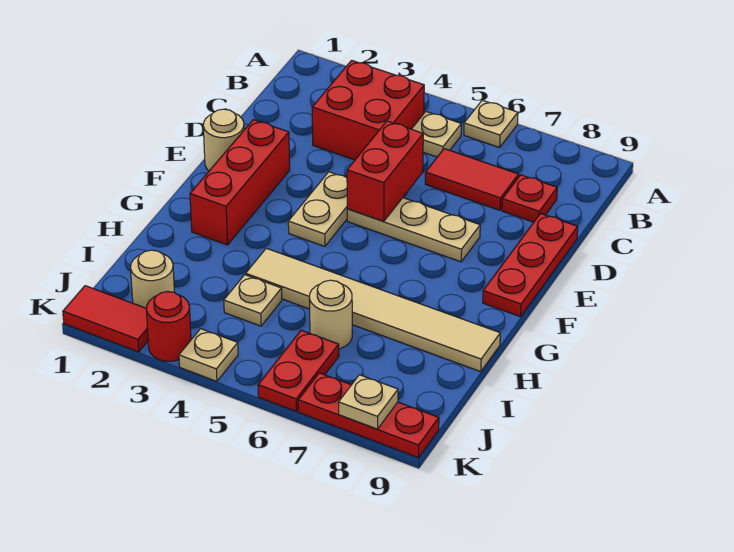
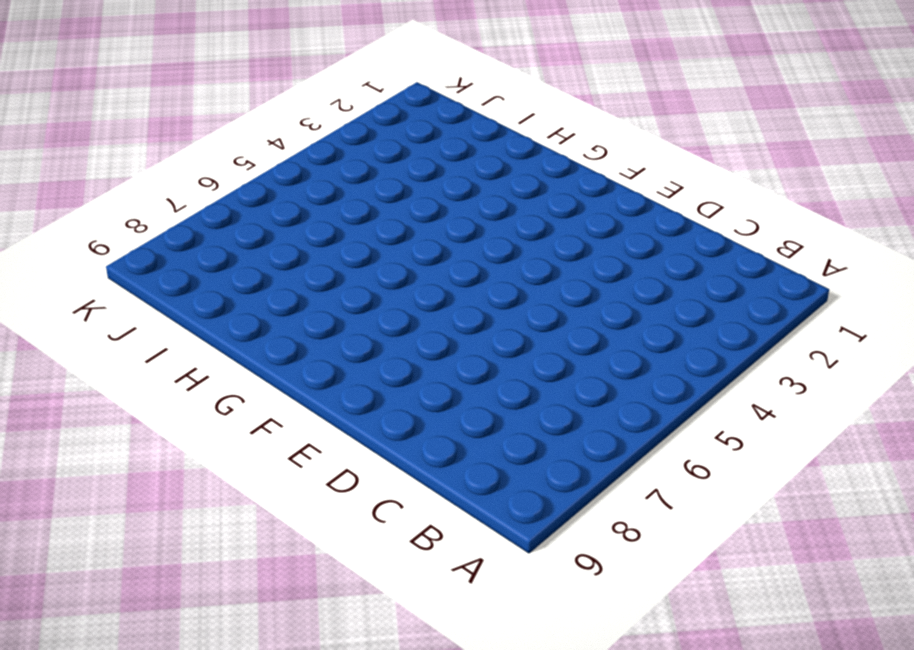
none -> tan 1x1 plate [464,100,518,147]
none -> red 2x2 brick [312,60,424,160]
none -> tan 1x1 plate [412,112,461,157]

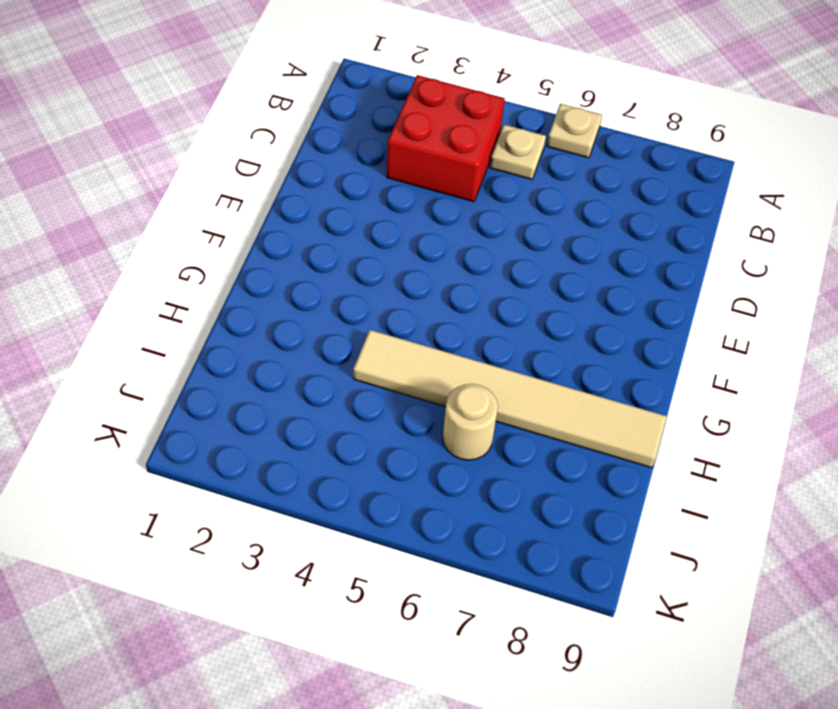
none -> red 1x2 tile [425,149,519,210]
none -> red 1x1 plate [502,175,557,222]
none -> red 1x3 plate [483,213,578,317]

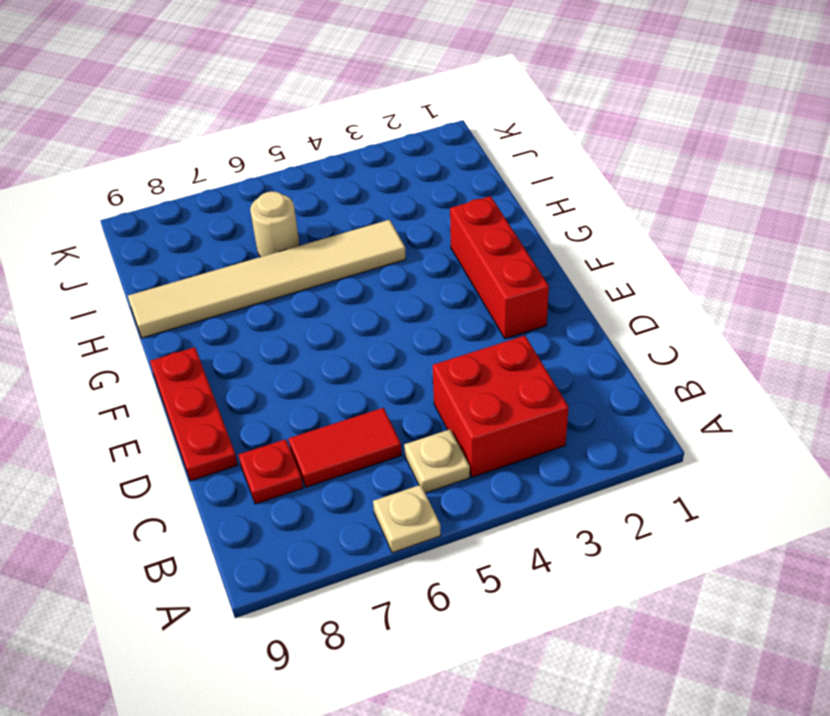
none -> tan 1x1 round brick [203,109,244,171]
none -> tan 1x2 plate [288,172,347,246]
none -> tan 1x3 plate [347,198,480,262]

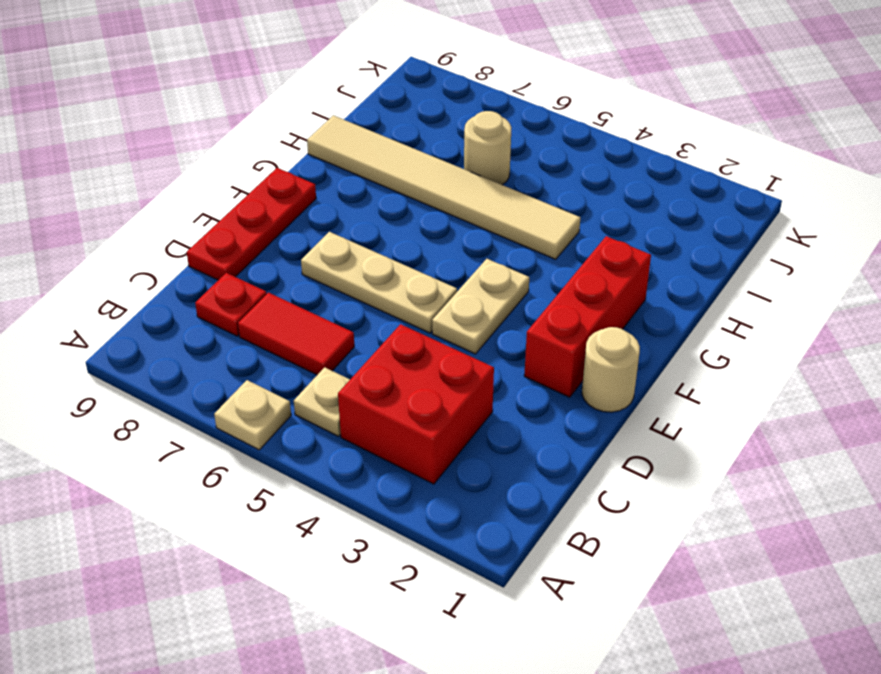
none -> tan 1x1 plate [224,275,282,326]
none -> tan 1x1 round brick [131,250,174,308]
none -> red 1x2 plate [258,330,339,412]

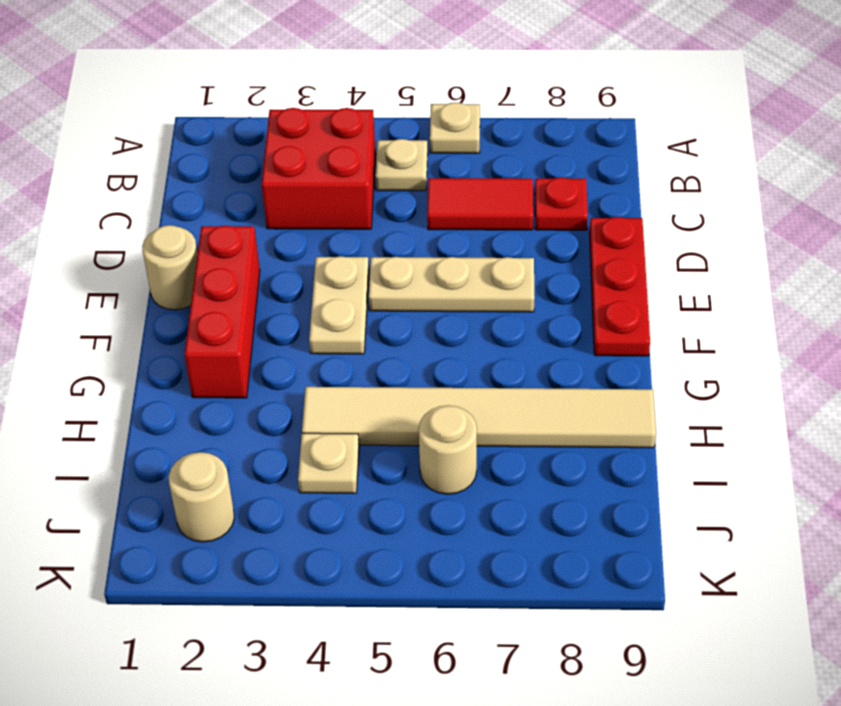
none -> red 1x2 plate [258,330,339,412]
none -> red 1x2 tile [63,286,148,352]
none -> red 1x1 round brick [146,291,191,361]

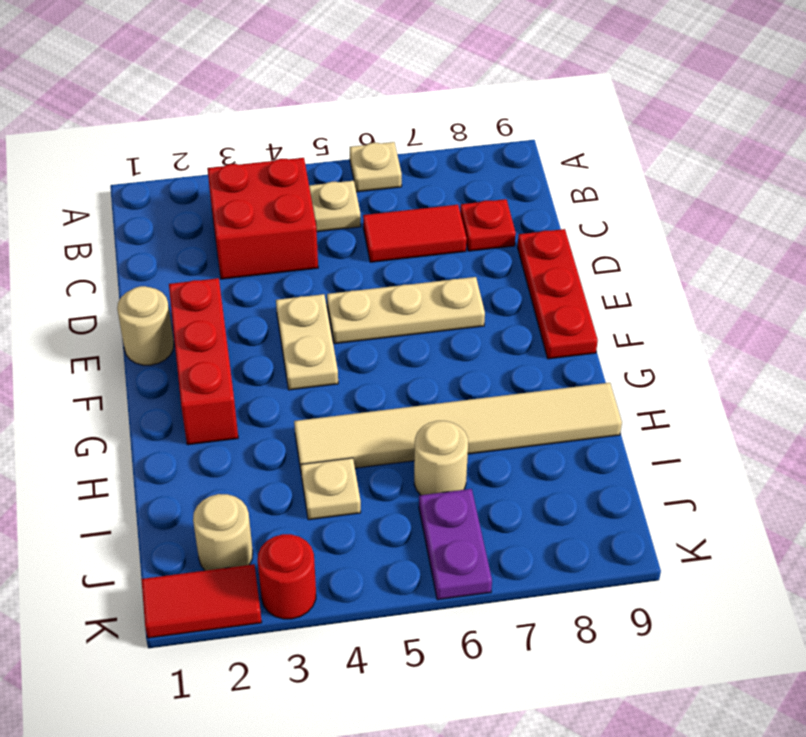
purple 1x2 plate [419,489,492,600] -> red 1x2 plate [258,330,339,412]
none -> tan 1x1 plate [179,329,238,381]
none -> red 1x3 plate [298,373,439,458]
none -> red 1x2 brick [347,121,423,221]

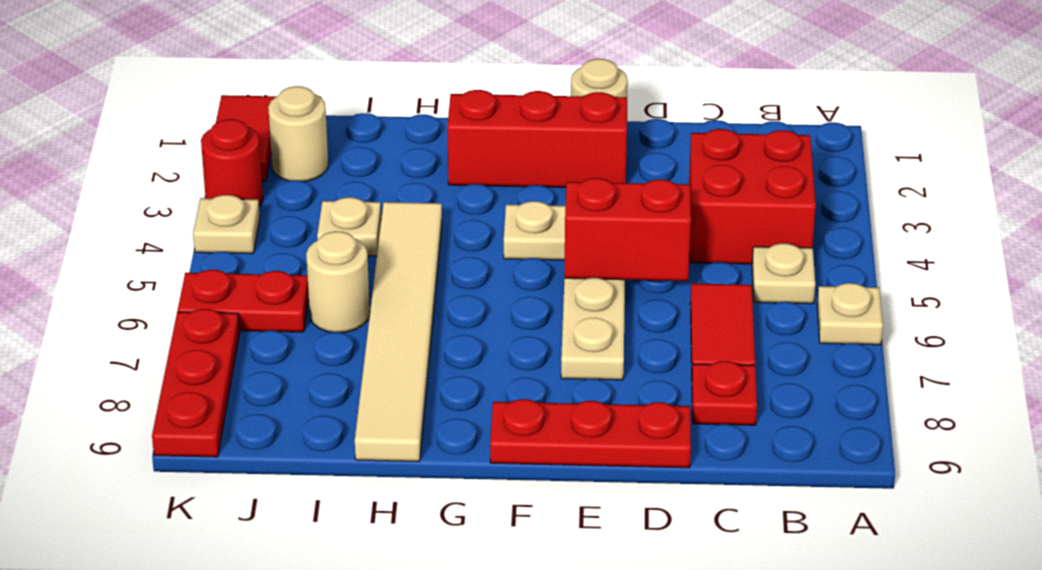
none -> tan 1x1 plate [339,375,398,429]

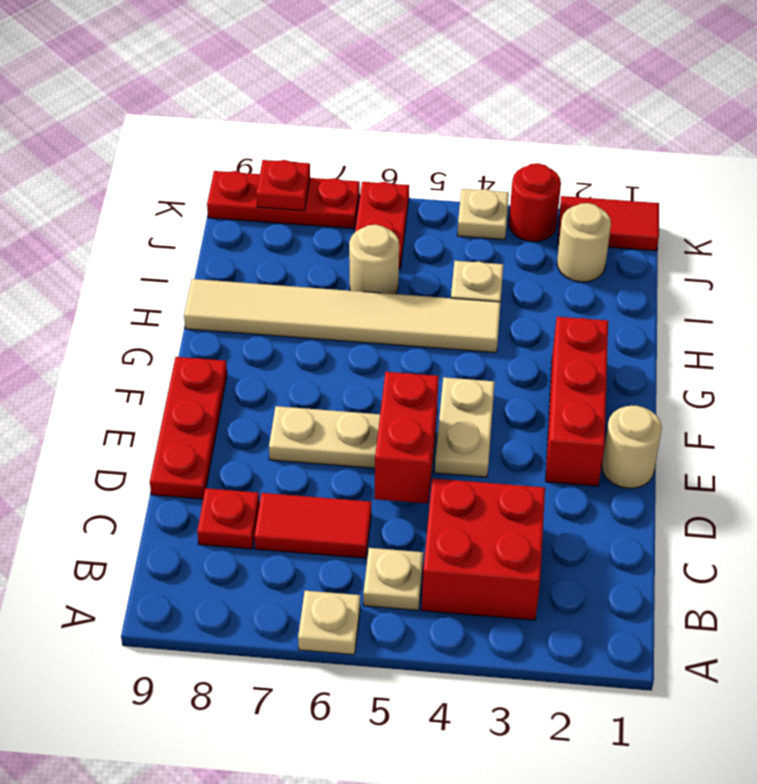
red 1x1 plate [256,160,310,211] -> tan 1x1 plate [339,375,398,429]

